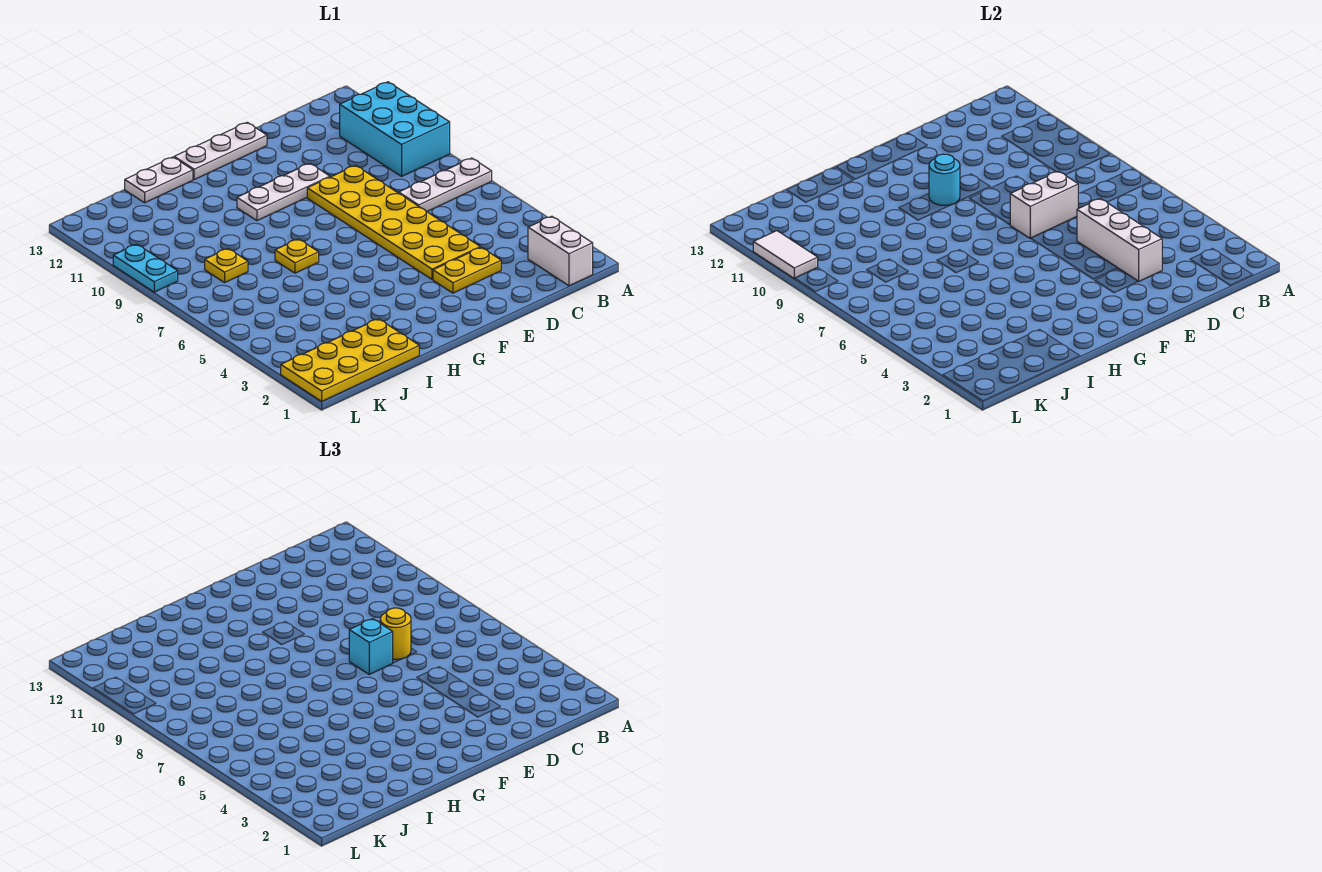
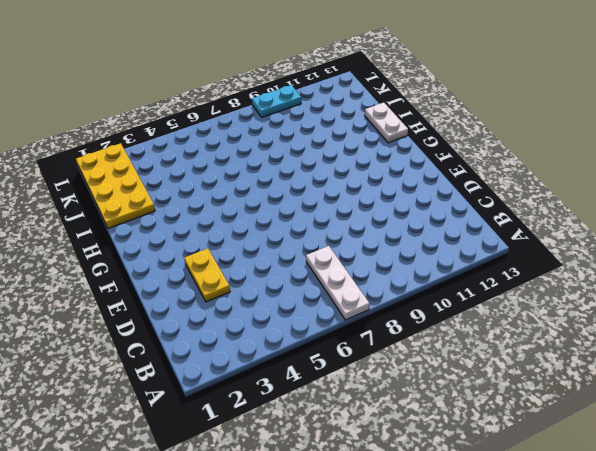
none -> cyan 2x3 brick [340,82,450,176]
none -> white 1x2 brick [528,216,593,286]
none -> yellow 2x6 plate [307,165,480,279]

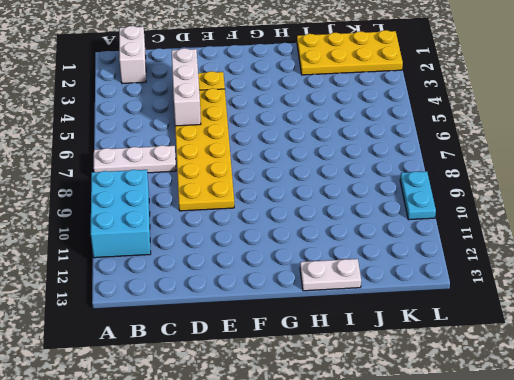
none -> white 1x3 plate [237,163,330,221]
none -> white 1x3 plate [174,122,267,180]
none -> yellow 1x1 plate [275,239,319,273]

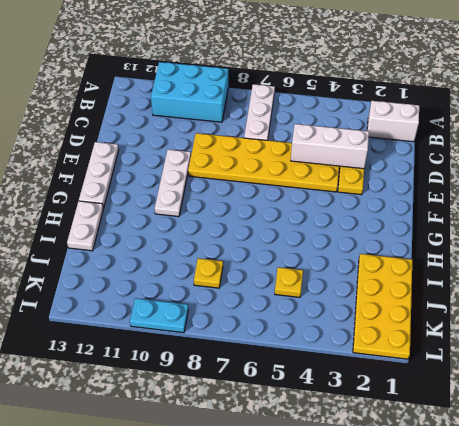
yellow 1x1 plate [275,267,303,297] -> yellow 1x1 plate moved to [275,239,319,273]
none -> white 1x2 brick [1010,171,1078,238]
none -> cyan 1x1 round brick [929,154,960,205]
none -> white 1x2 tile [753,231,818,278]

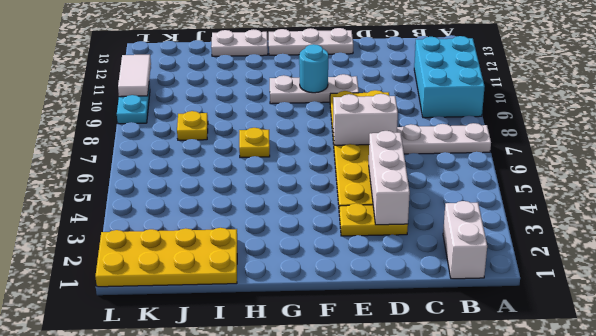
none -> yellow 1x1 round brick [380,608,411,659]
none -> cyan 1x1 brick [349,619,393,674]

